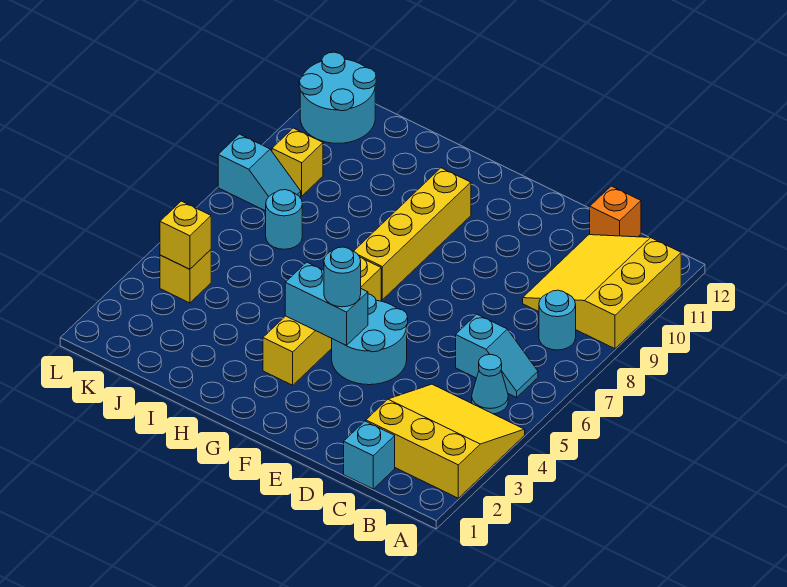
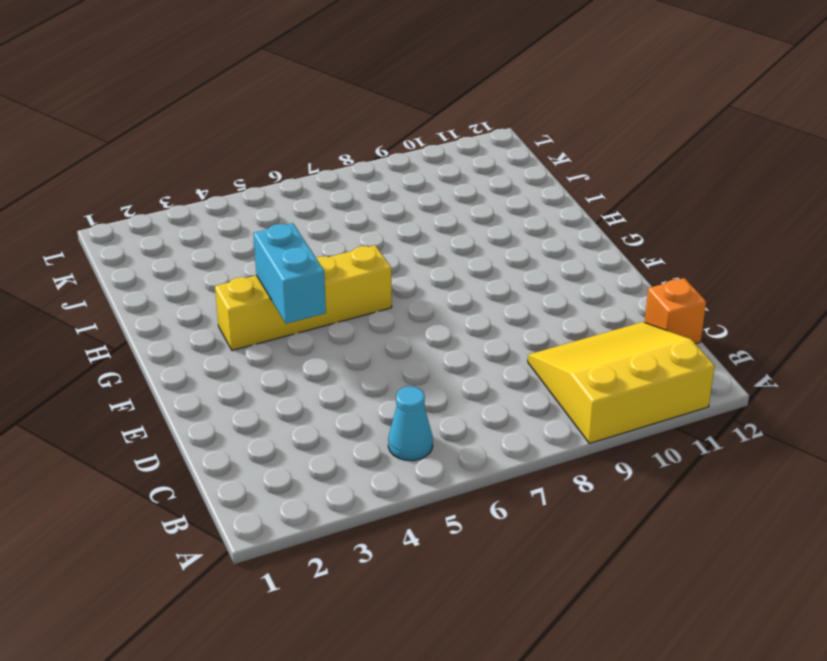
none -> yellow 3x3 slope [366,384,525,498]
none -> cyan 1x2 slope [456,314,538,398]
none -> cyan 1x1 round brick [539,290,576,350]

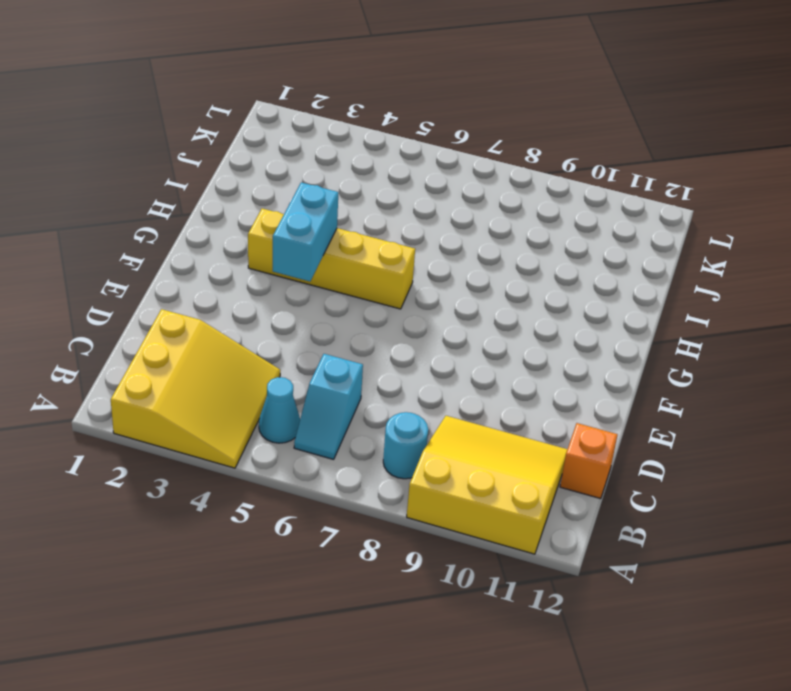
none -> cyan 1x1 brick [344,421,395,489]
none -> cyan 2x2 round brick [332,294,408,385]
none -> yellow 1x4 brick [354,168,471,300]

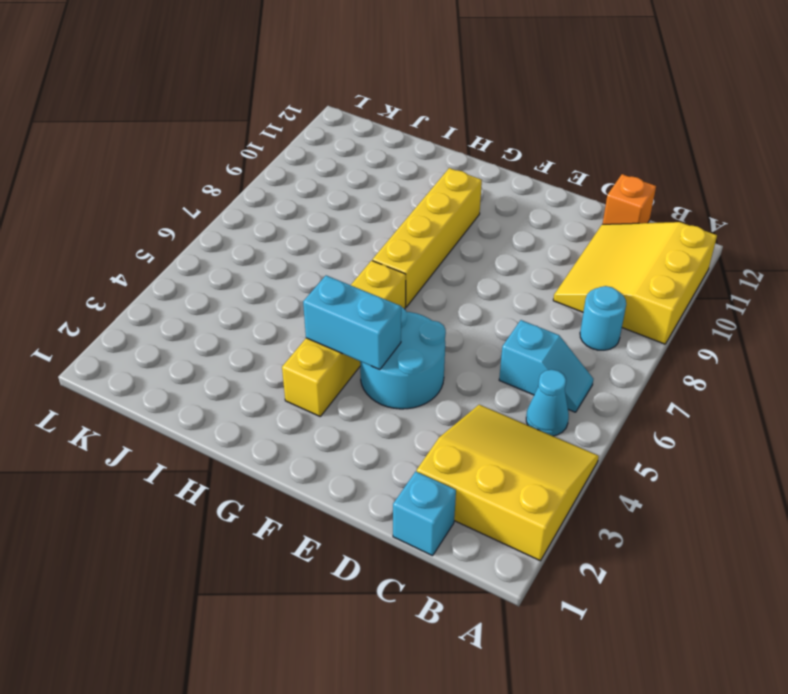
none -> cyan 1x1 round brick [266,190,302,249]
none -> yellow 1x1 brick [160,250,211,303]
none -> cyan 1x2 slope [218,134,301,211]

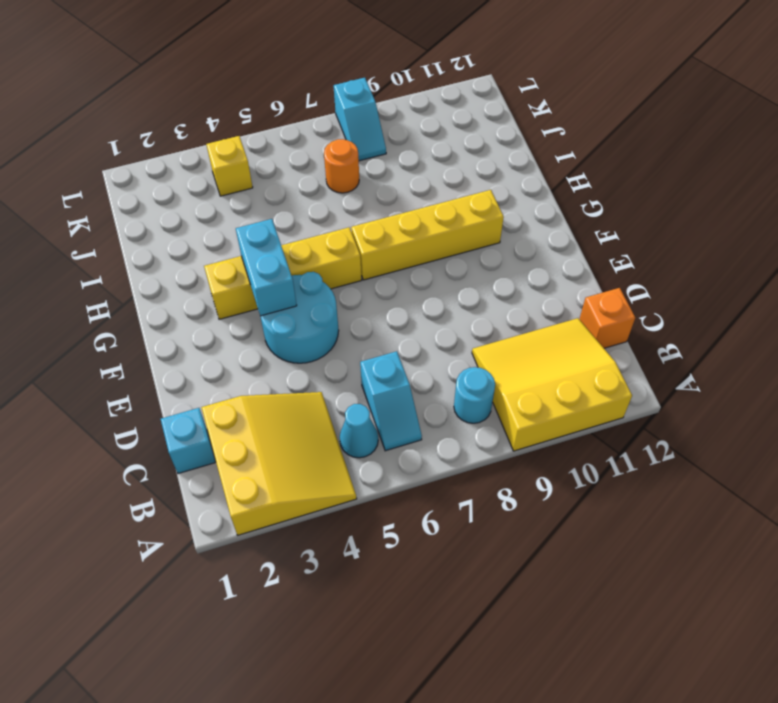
orange 1x1 round brick [324,139,359,193] -> cyan 1x1 round brick [266,190,302,249]
none -> yellow 1x1 brick [272,128,323,196]
none -> cyan 2x2 round brick [299,52,376,143]
none -> yellow 1x1 brick [160,201,211,269]

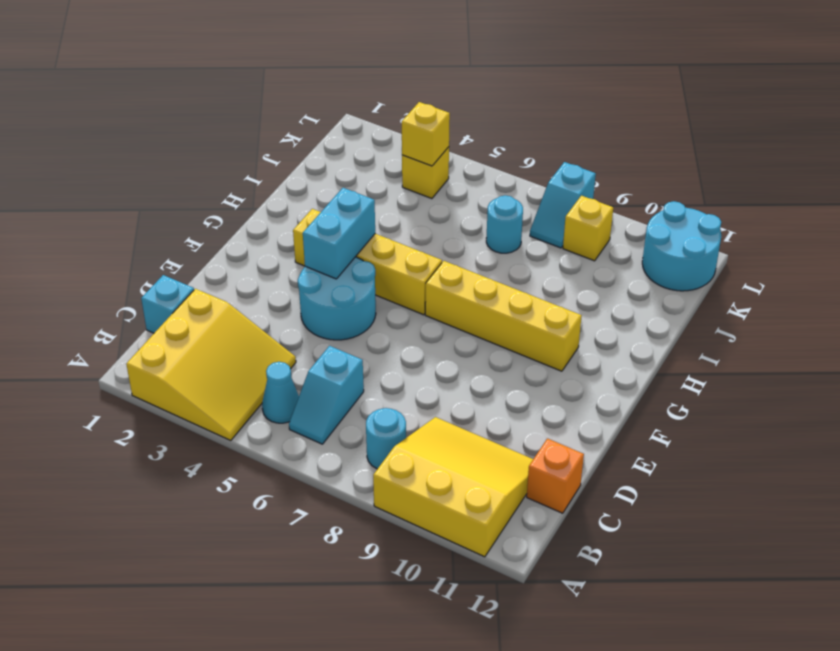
none -> cyan 1x1 round brick [324,247,361,307]

